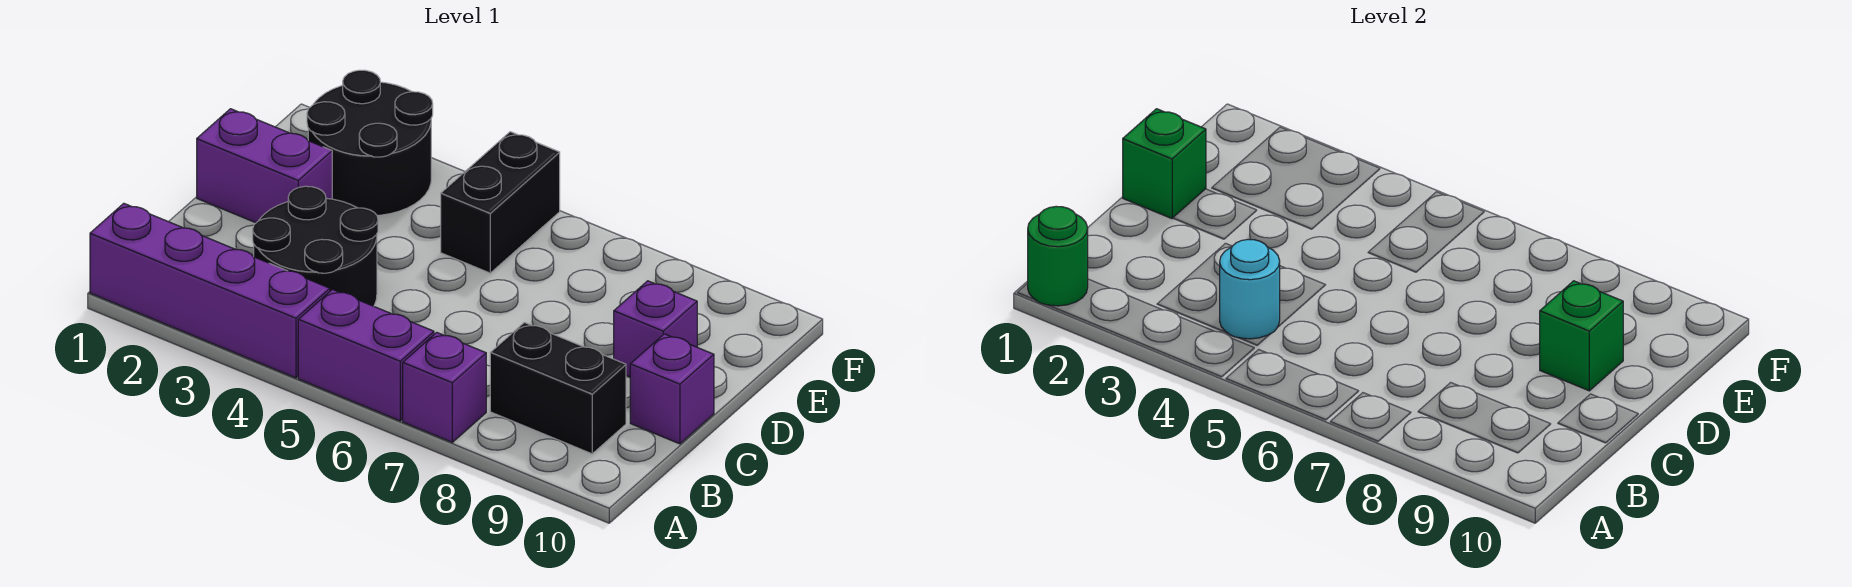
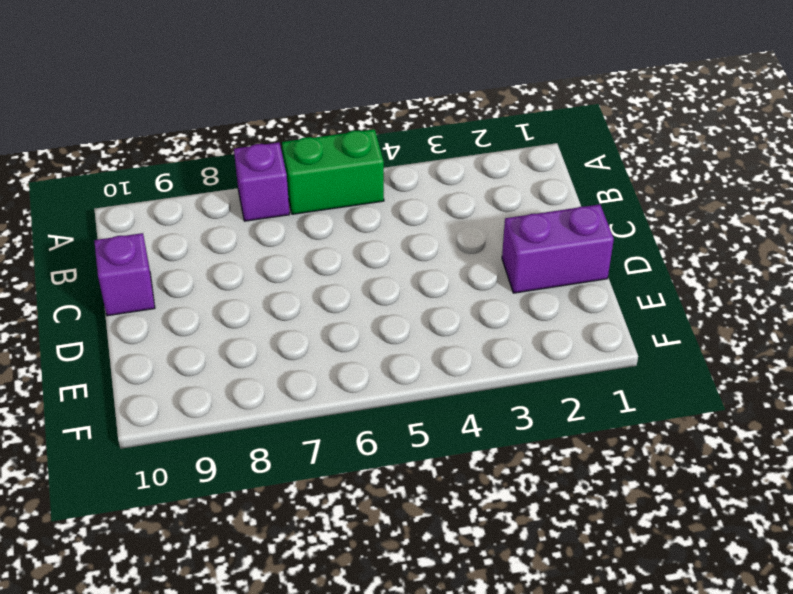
green 1x2 brick [282,129,384,214] -> purple 1x2 brick [298,289,434,421]
none -> purple 1x4 brick [90,203,330,378]
none -> black 2x2 round brick [253,186,378,306]
none -> black 1x2 brick [490,322,626,454]

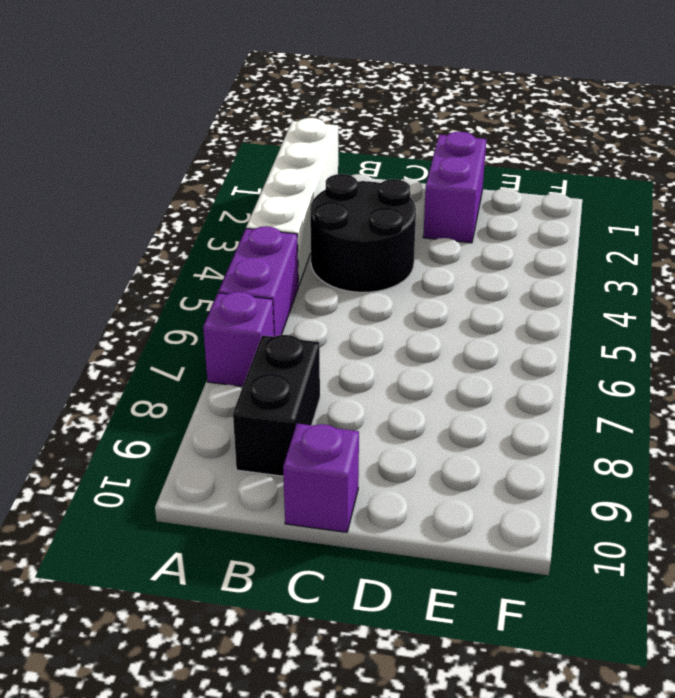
white 1x4 brick [246,118,338,286] -> purple 1x4 brick [90,203,330,378]
none -> purple 1x1 brick [614,281,697,377]
none -> black 2x2 round brick [307,70,433,215]
none -> black 1x2 brick [441,132,560,273]

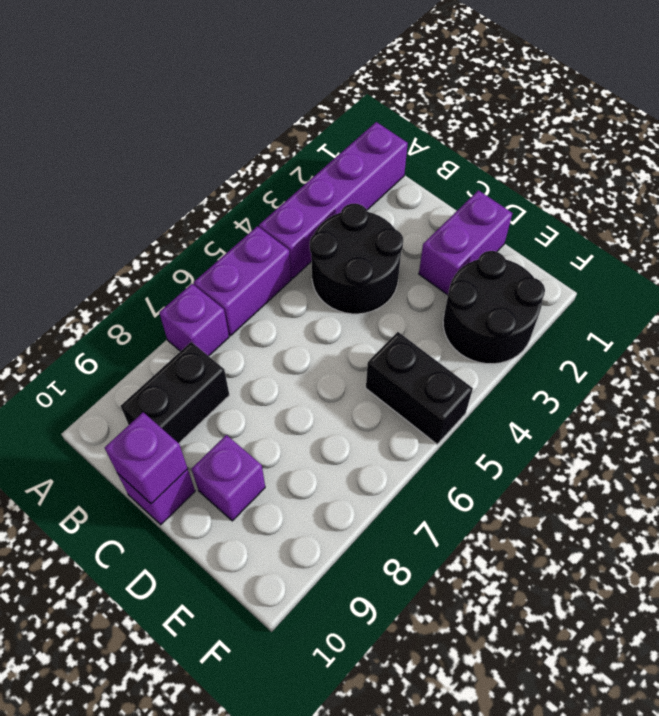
purple 1x1 brick [105,412,188,504] -> none
none -> green 1x1 round brick [1028,206,1088,306]
none -> cyan 1x1 round brick [1220,239,1280,339]
none -> green 1x1 brick [1123,109,1206,219]

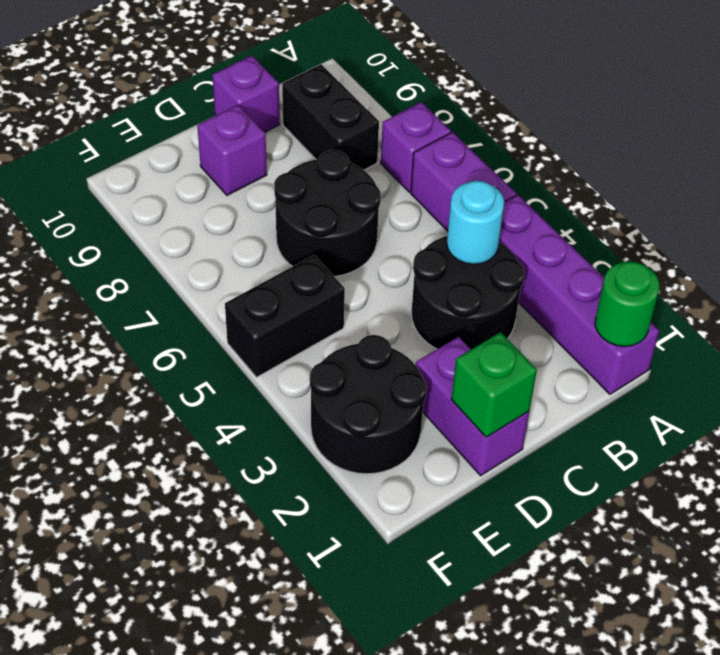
black 2x2 round brick [274,150,381,277] -> none
none -> green 1x1 brick [1540,281,1623,391]

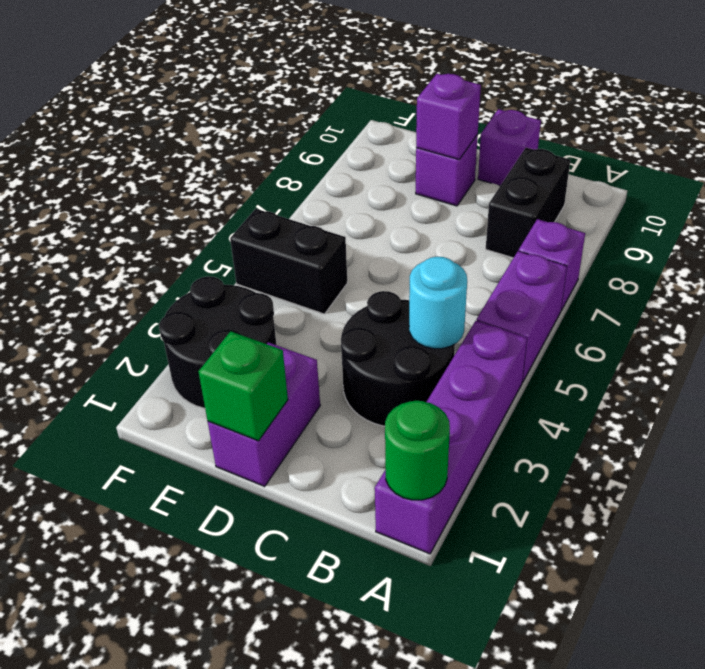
purple 1x1 brick [416,74,481,159] -> green 1x1 brick [1540,281,1623,391]

